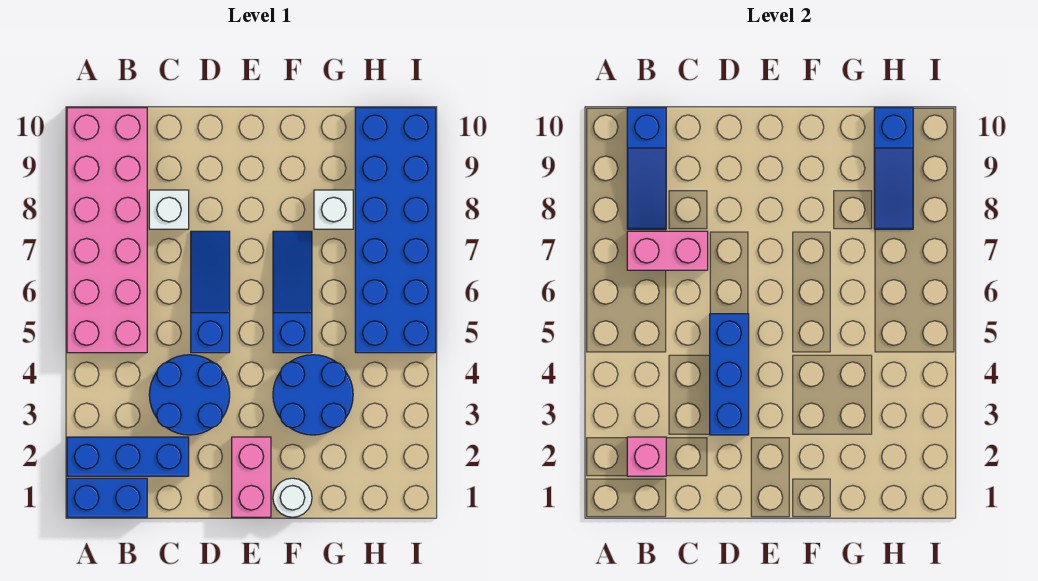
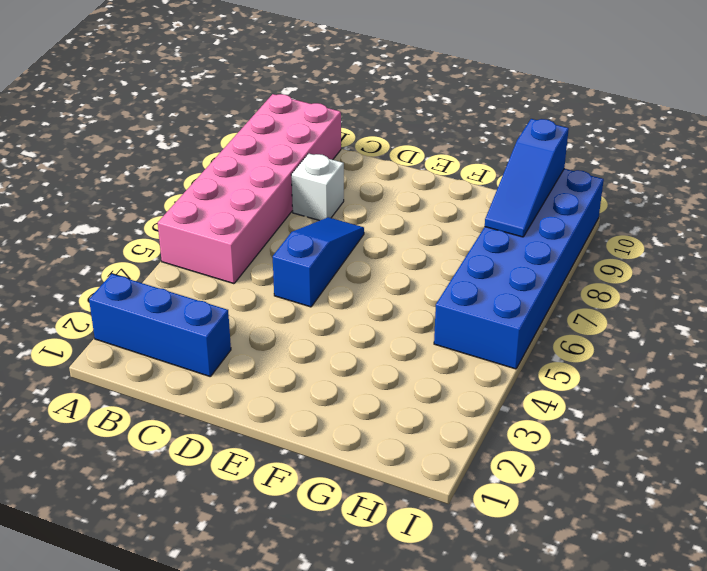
none -> blue 1x2 brick [67,478,147,517]
none -> blue 2x2 round brick [149,355,230,435]
none -> pink 1x2 brick [232,437,271,517]

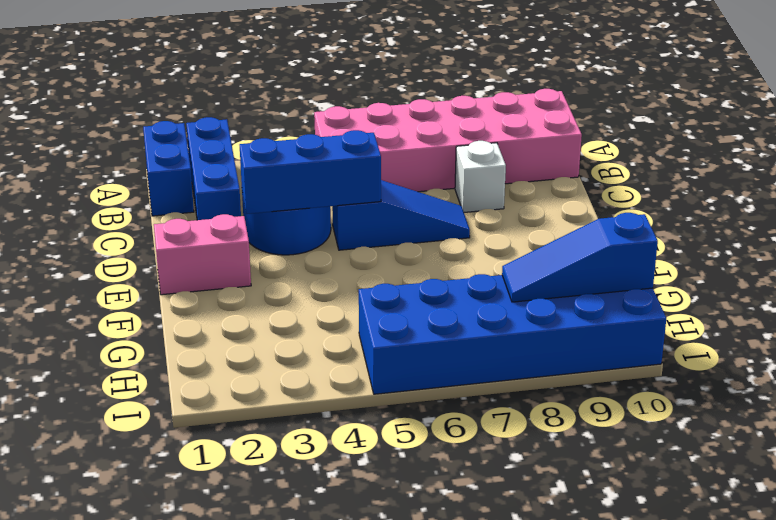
none -> white 1x1 round brick [273,478,312,517]
none -> blue 2x2 round brick [273,355,353,435]
none -> blue 1x3 slope [273,231,312,353]

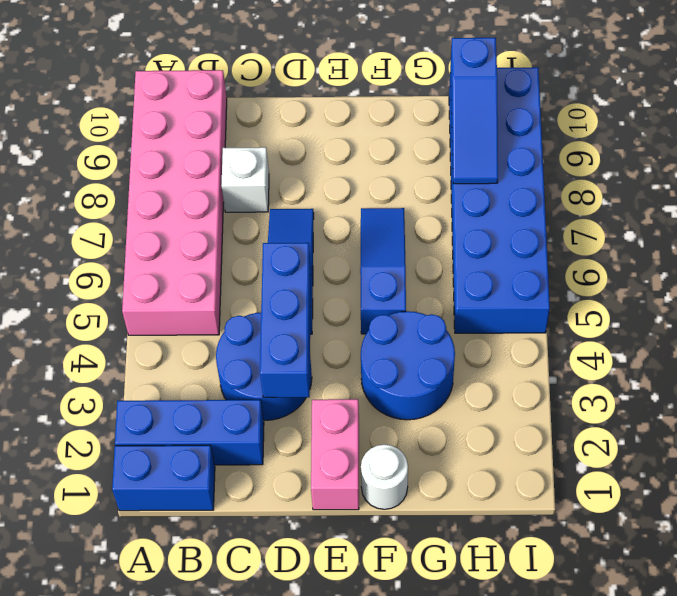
none -> white 1x1 brick [314,190,353,229]
none -> pink 1x1 brick [627,437,666,476]
none -> pink 1x2 brick [627,231,708,270]

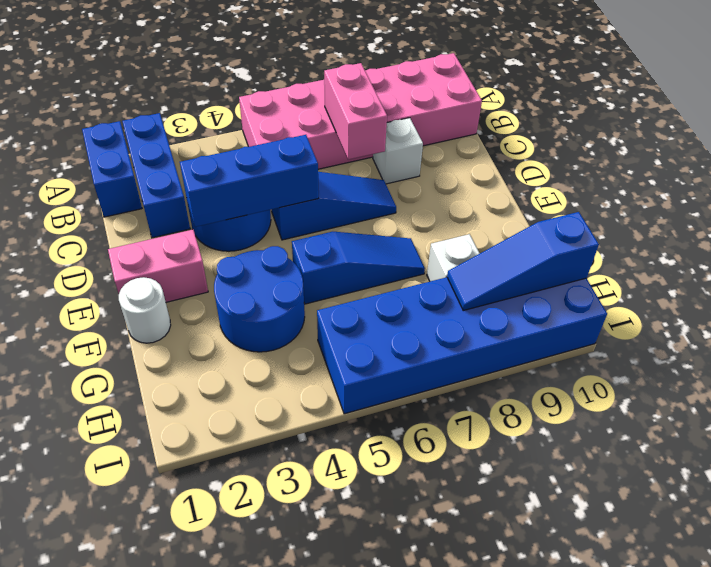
none -> pink 1x1 brick [627,437,666,476]
none -> blue 1x3 slope [627,108,666,229]

